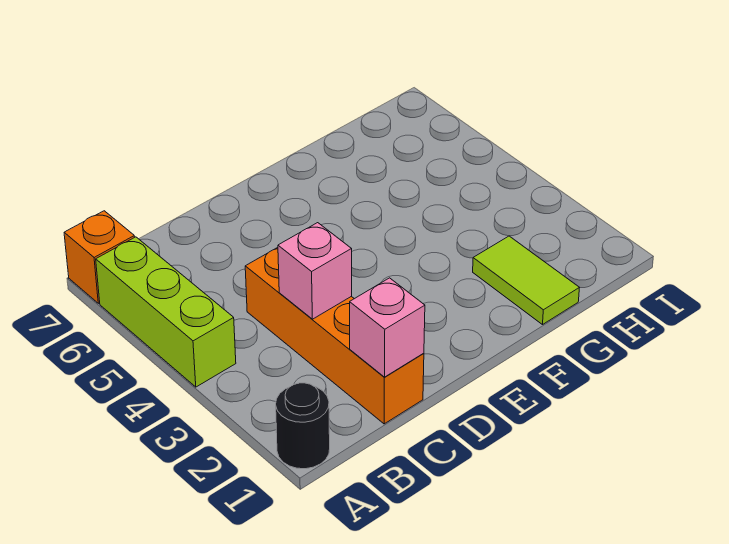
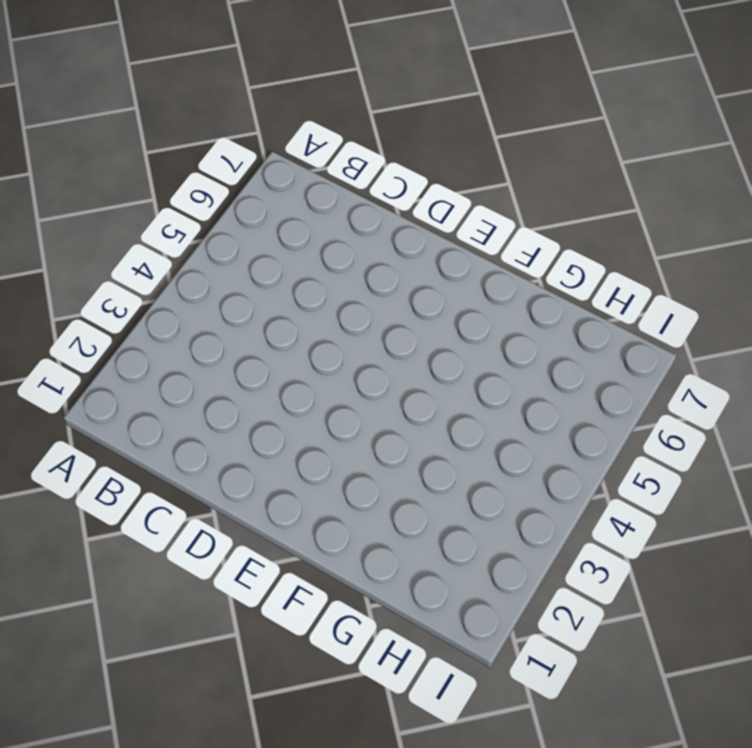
none -> black 1x1 round brick [276,383,330,469]
none -> lime 1x3 brick [96,237,236,387]

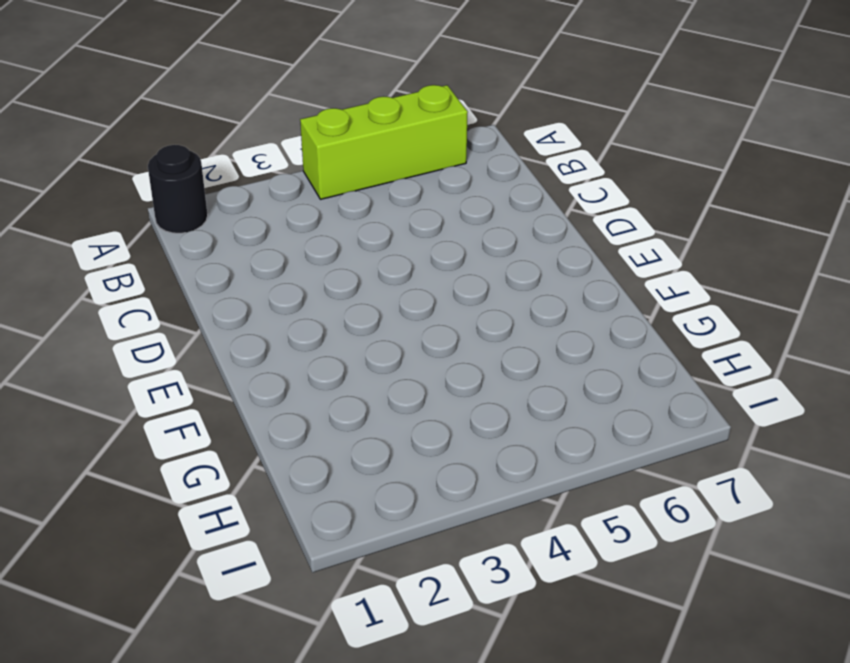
none -> orange 1x1 brick [64,211,135,303]
none -> orange 1x4 brick [245,248,424,424]

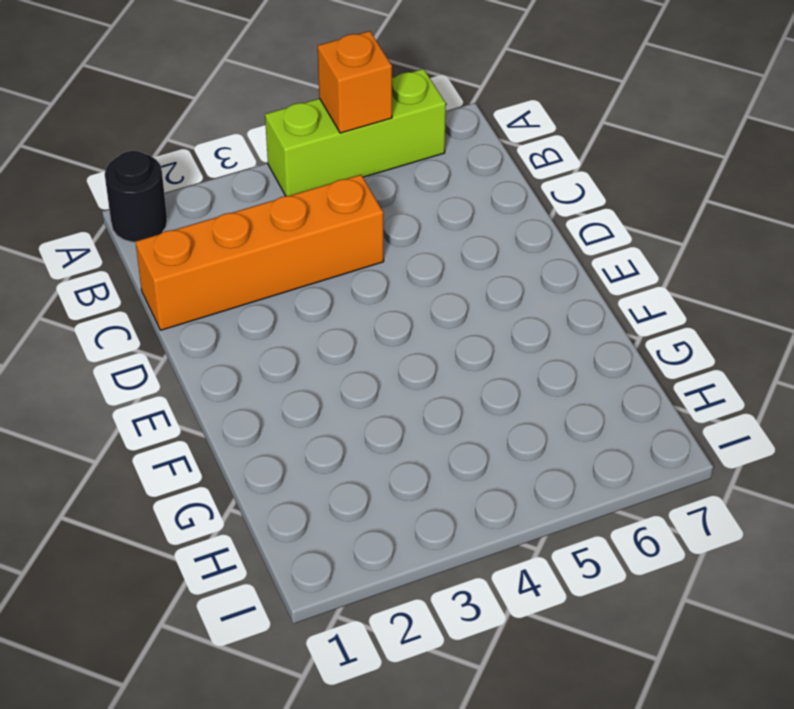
orange 1x1 brick [318,31,392,133] -> orange 1x1 brick moved to [64,211,135,303]
none -> lime 1x2 tile [473,236,580,325]
none -> pink 1x1 brick [350,278,425,377]

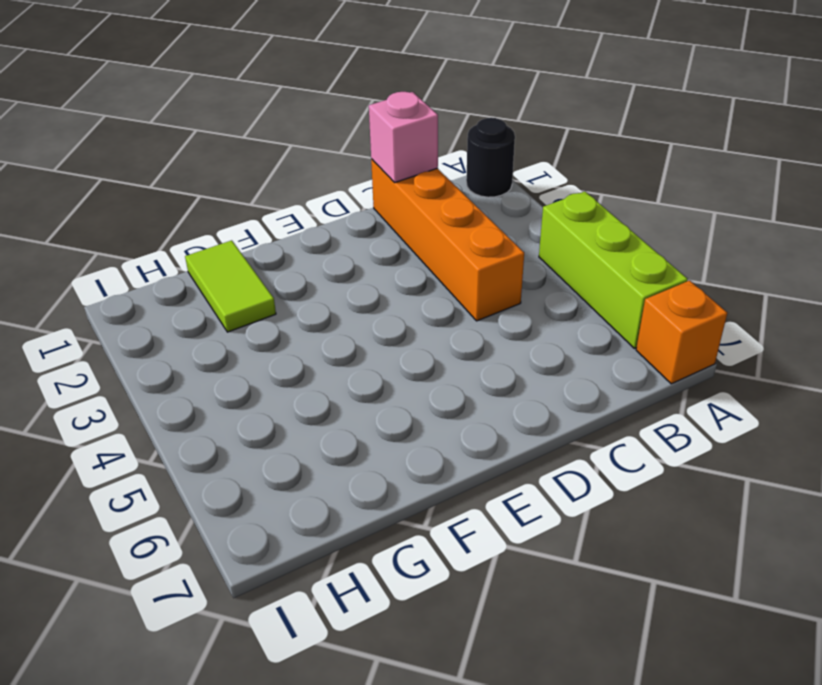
none -> pink 1x1 brick [278,223,352,319]

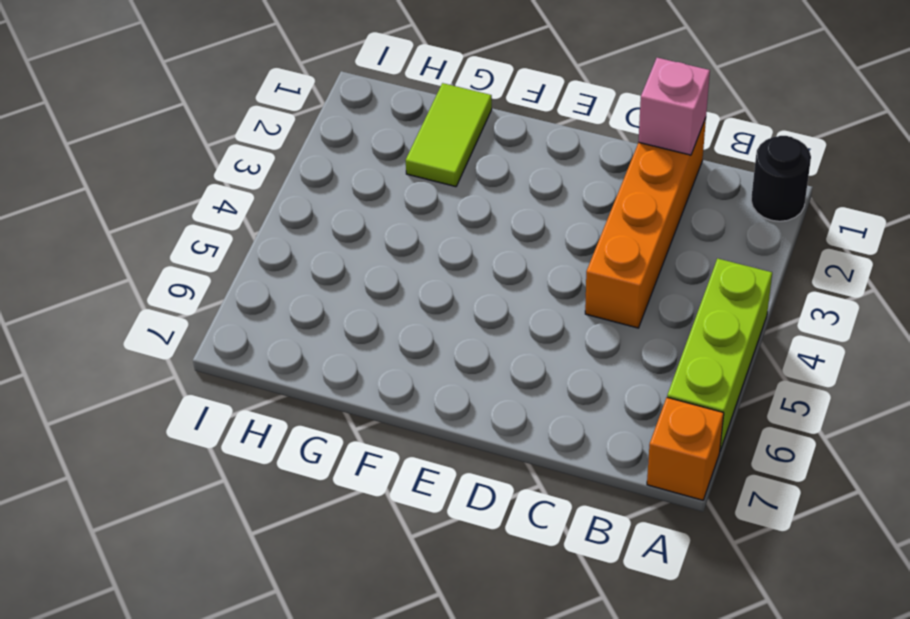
none -> pink 1x1 brick [278,223,352,319]

